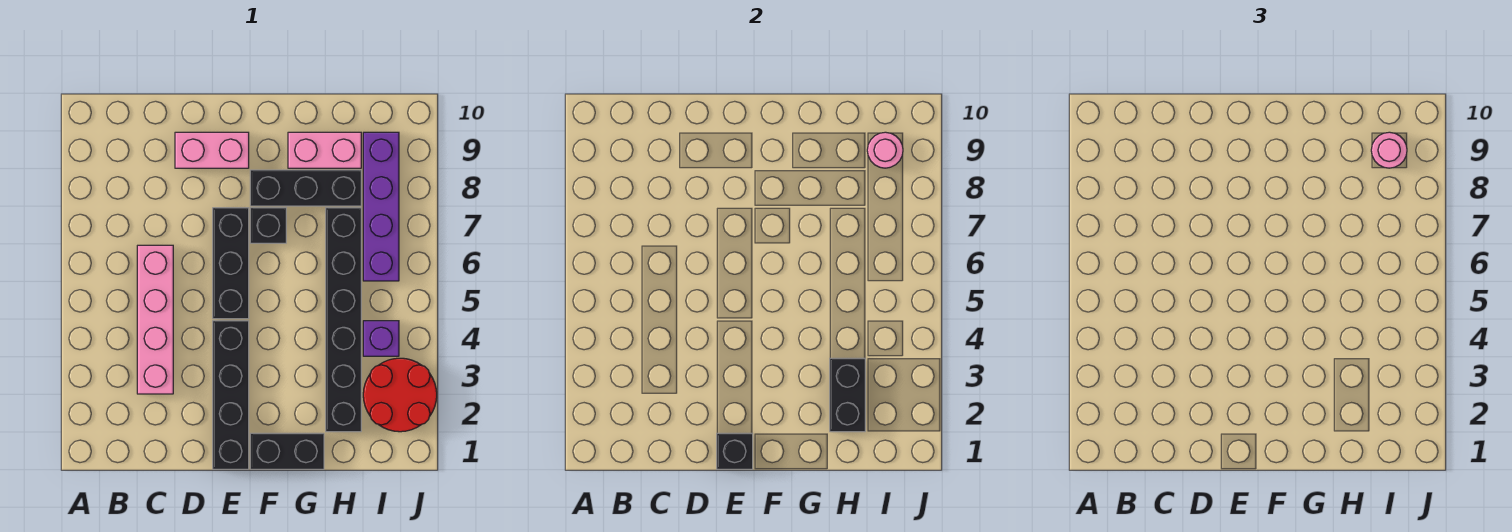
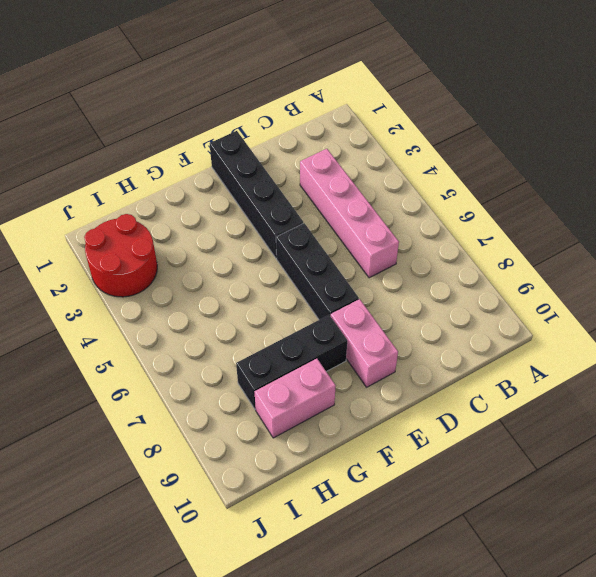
pink 1x2 brick [331,299,398,387] -> pink 1x2 brick turned to [175,132,249,168]
none -> black 1x2 brick [250,433,324,469]
none -> black 1x1 brick [250,208,286,243]
none -> black 1x6 brick [326,208,361,432]

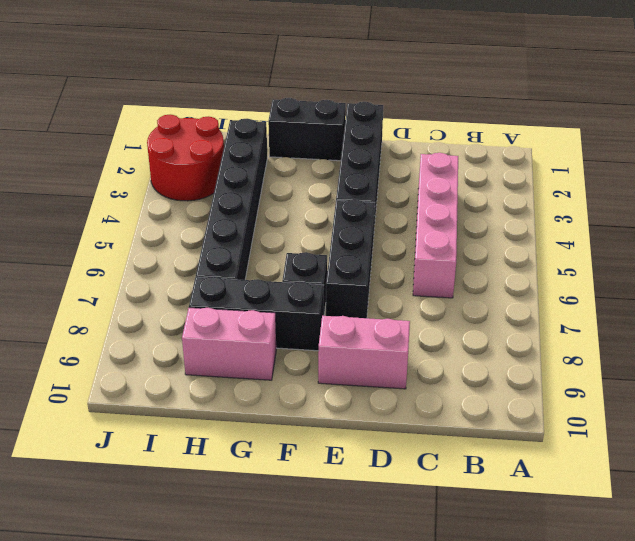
none -> purple 1x1 brick [363,321,399,356]
none -> purple 1x4 brick [363,132,399,281]
none -> black 1x1 brick [717,433,753,469]

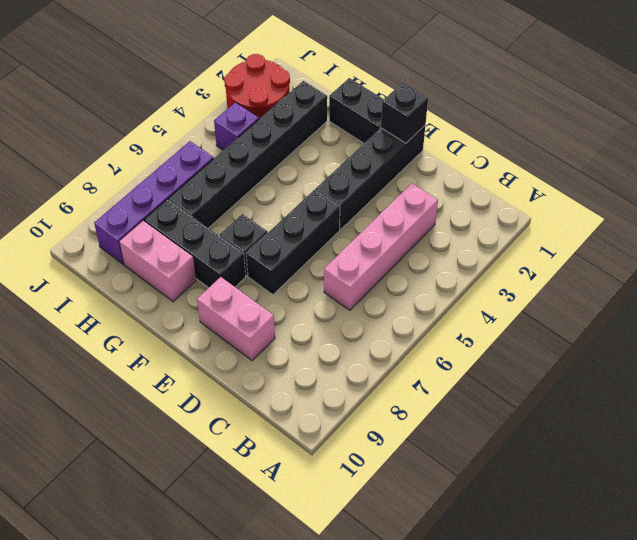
none -> black 1x2 brick [830,358,865,432]
none -> pink 1x1 round brick [867,132,903,168]
none -> pink 1x1 round brick [1371,132,1407,168]

